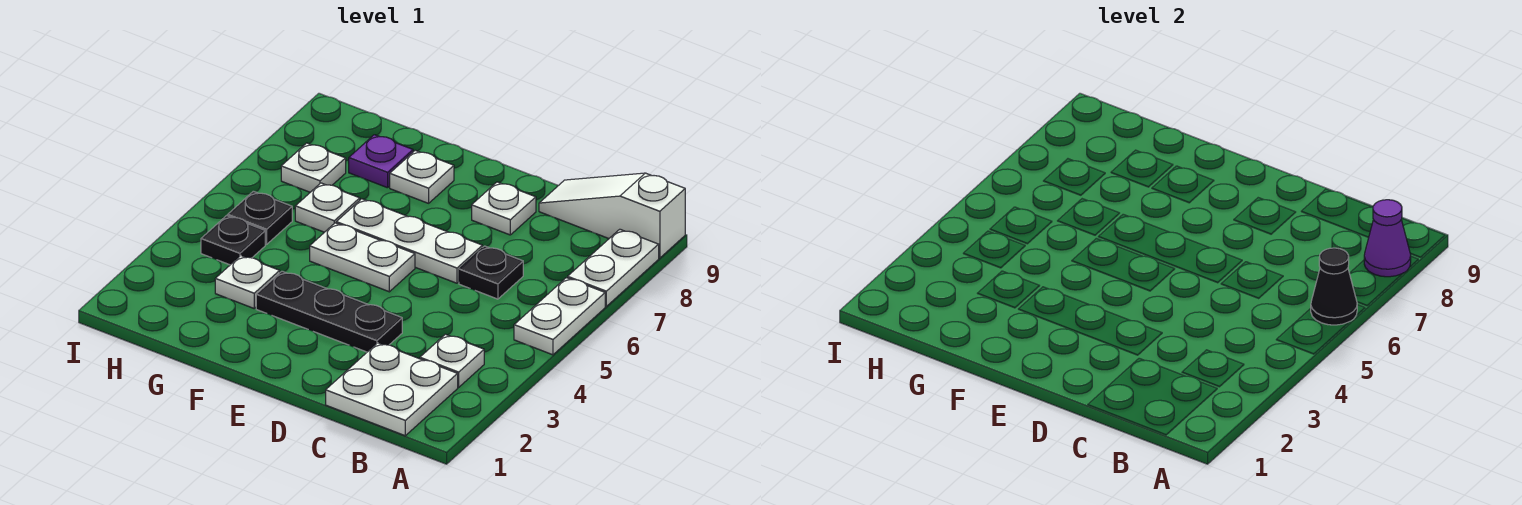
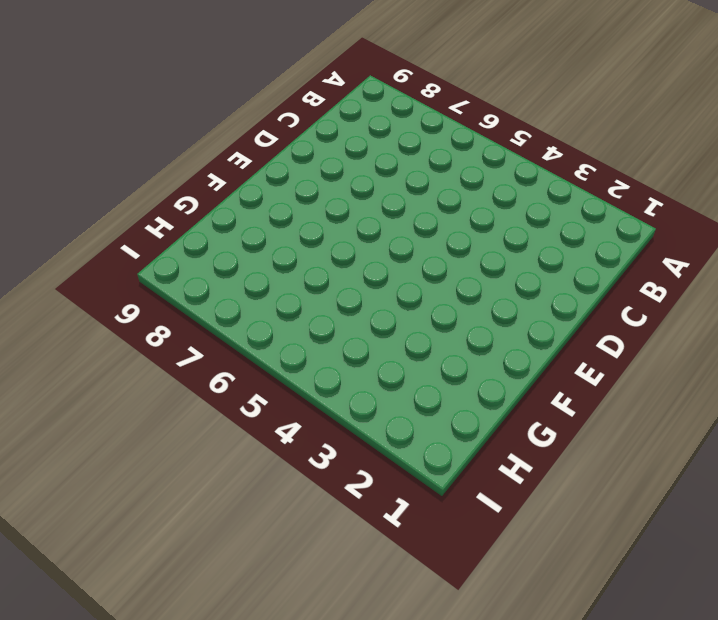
none -> white 1x2 plate [514,278,605,355]
none -> white 1x2 plate [568,229,659,306]
none -> white 1x3 slope [539,173,685,258]

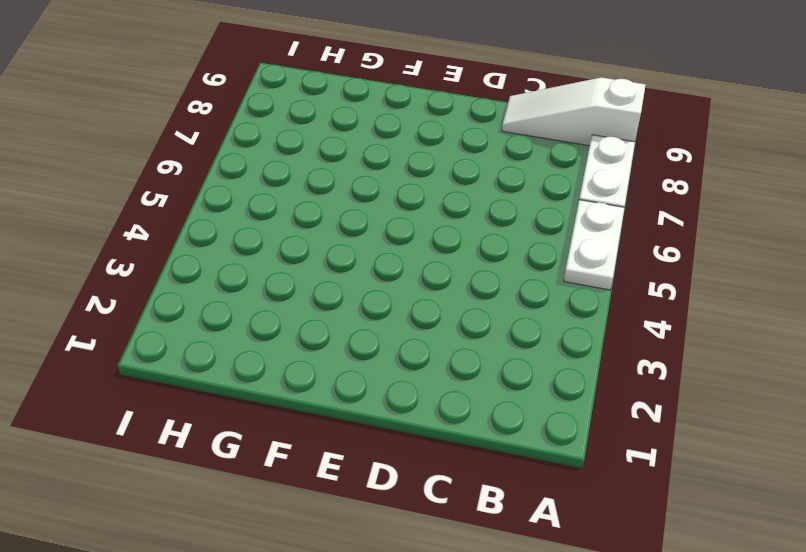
none -> white 2x2 plate [326,343,458,436]
none -> white 1x1 plate [420,334,484,387]
none -> black 1x1 plate [459,246,523,299]

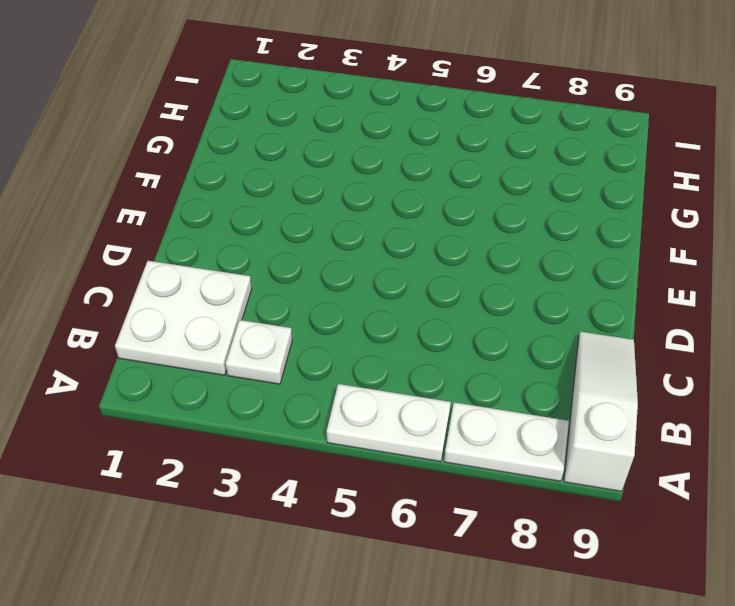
none -> black 1x1 plate [459,246,523,299]
none -> black 1x3 plate [256,271,402,352]
none -> white 1x3 plate [336,199,482,283]

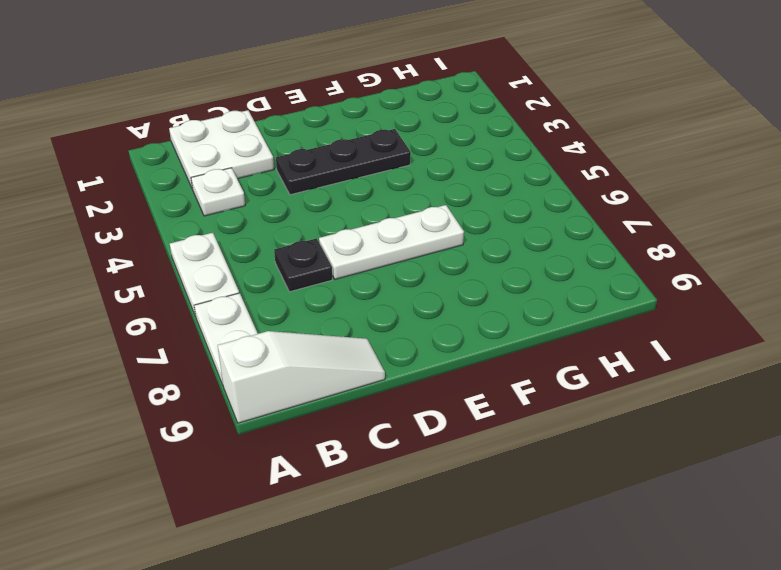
none -> white 1x1 plate [472,182,536,235]
none -> white 1x2 plate [310,223,415,292]
none -> white 1x1 plate [390,150,454,203]

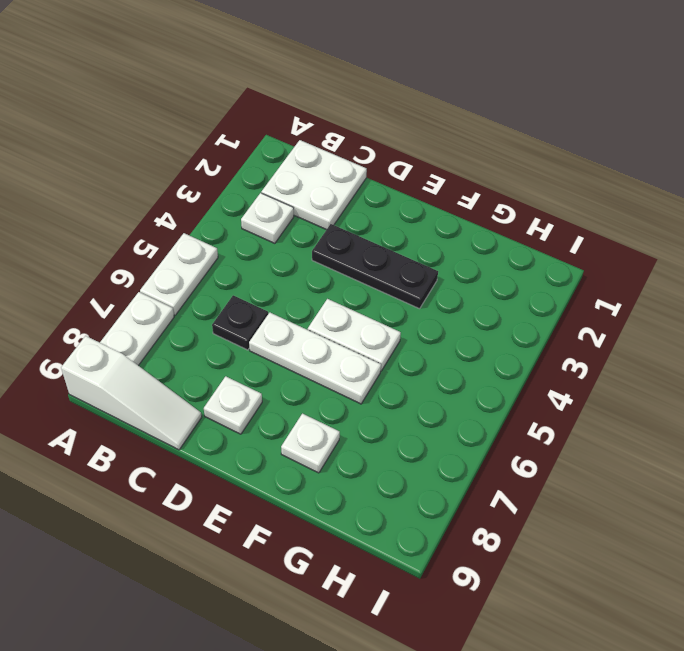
none -> white 1x1 plate [215,256,280,308]
none -> white 1x1 plate [295,183,360,232]
none -> purple 1x1 plate [349,135,413,188]

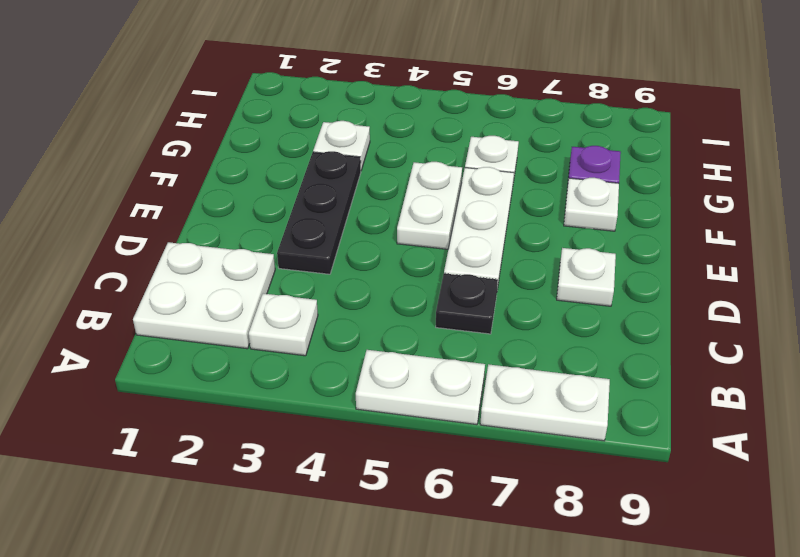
none -> white 1x3 slope [539,173,685,258]
none -> black 1x1 plate [201,216,265,265]
none -> black 1x1 plate [228,191,292,244]

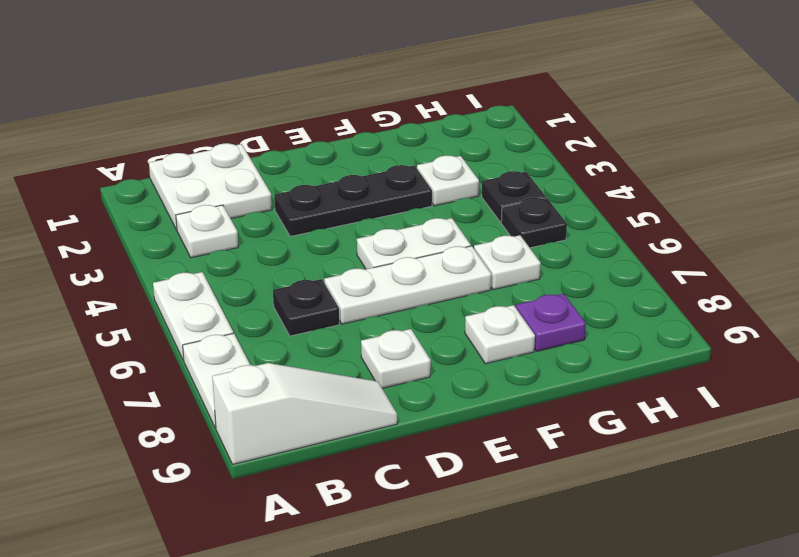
none -> white 1x1 plate [281,143,346,192]
none -> black 1x1 cone [1311,248,1357,325]
none -> purple 1x1 cone [1364,200,1411,277]

